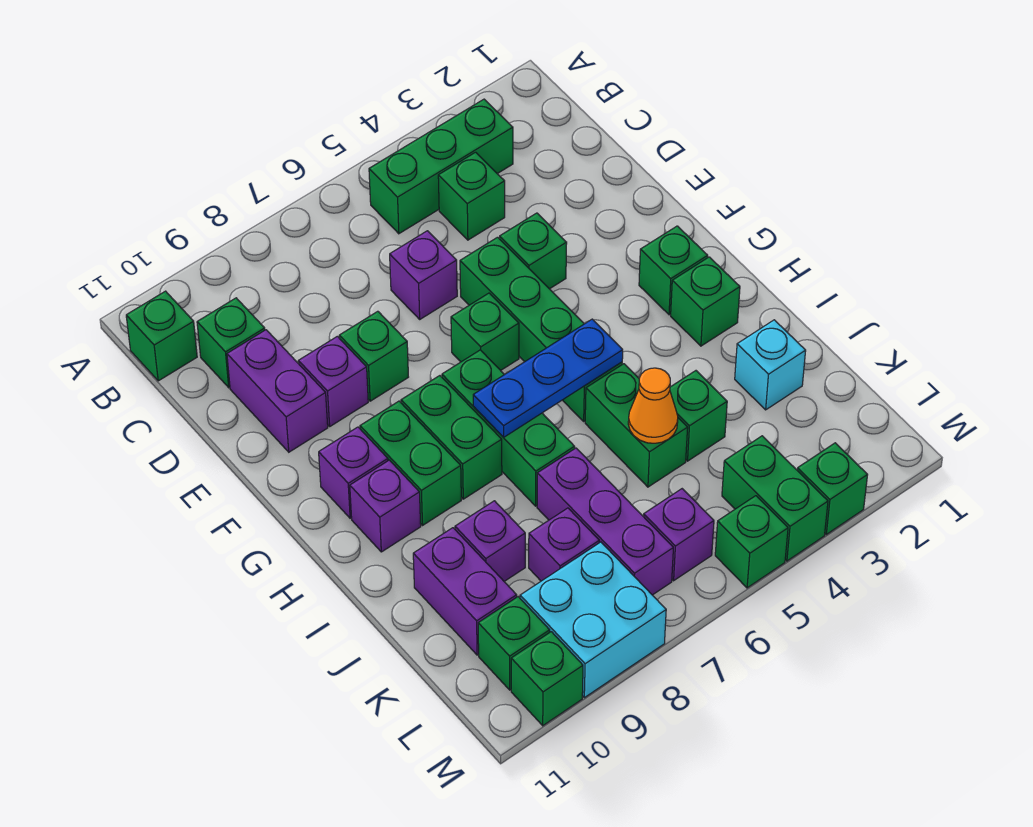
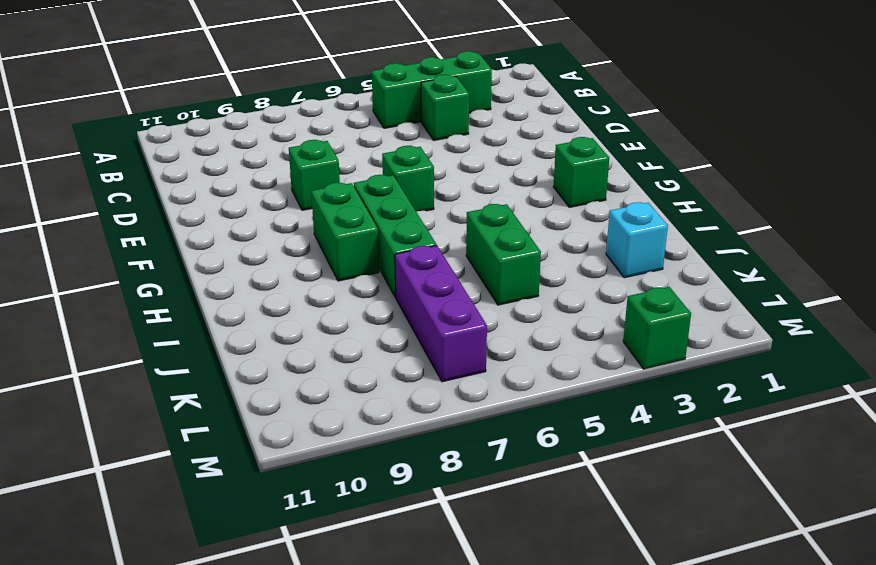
none -> green 1x1 brick [126,291,197,381]
none -> green 1x1 brick [197,298,265,388]
none -> purple 1x1 brick [390,231,457,319]
none -> purple 1x2 brick [227,330,328,452]

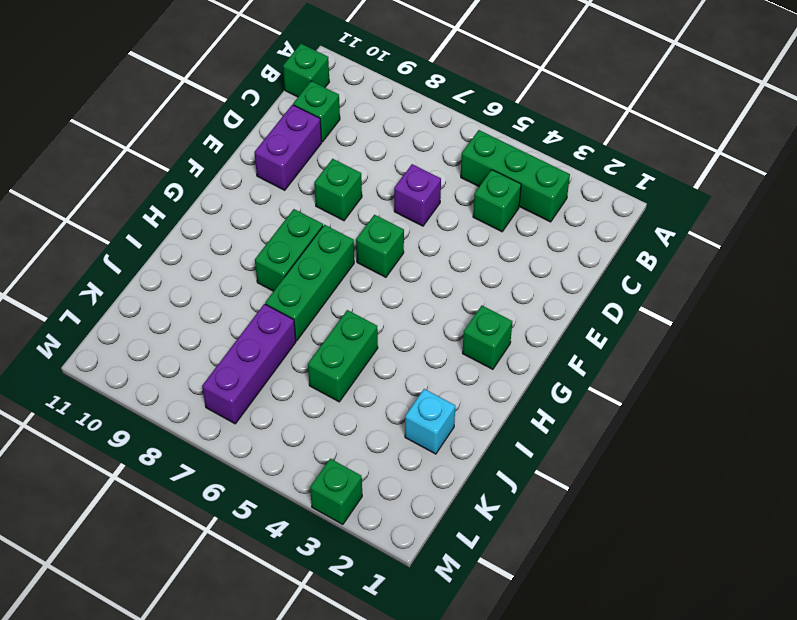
none -> green 1x1 brick [500,213,567,289]
none -> green 1x4 brick [460,237,622,421]
none -> purple 1x1 brick [298,336,368,426]
none -> green 1x2 brick [360,401,461,525]

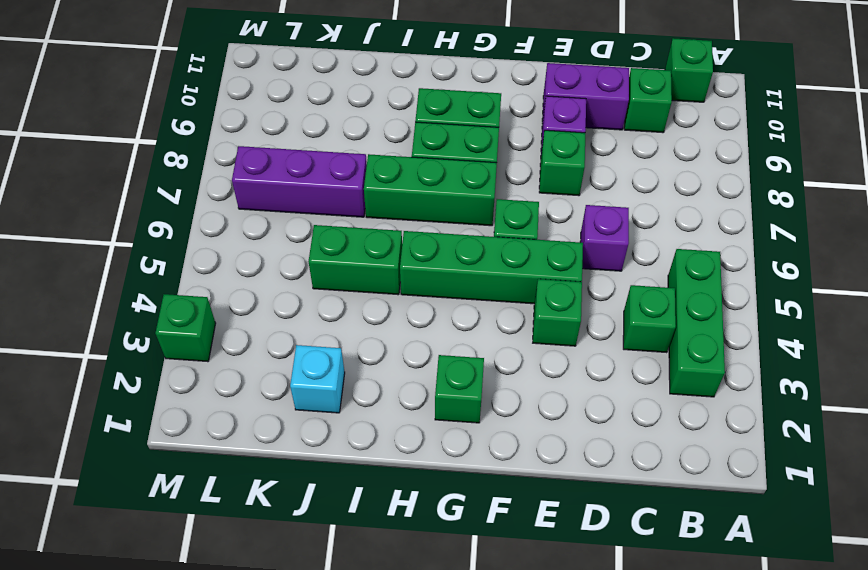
none -> purple 1x1 brick [319,427,388,518]
none -> green 1x1 brick [671,257,740,346]
none -> purple 1x1 brick [350,460,421,552]
none -> green 1x1 brick [670,371,727,461]

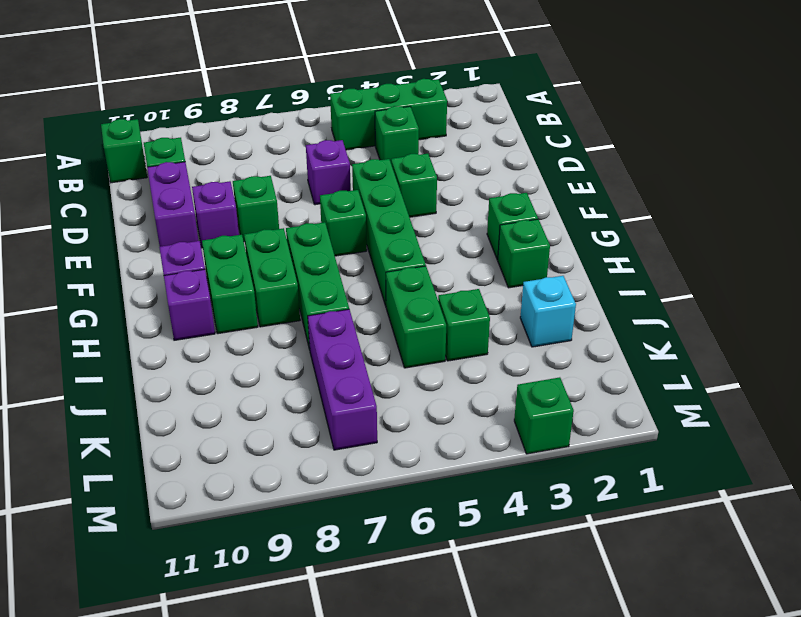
none -> purple 1x1 brick [455,501,525,581]
none -> purple 1x2 brick [413,528,517,655]
none -> purple 1x1 brick [529,508,599,581]
none -> green 1x2 brick [722,436,828,561]

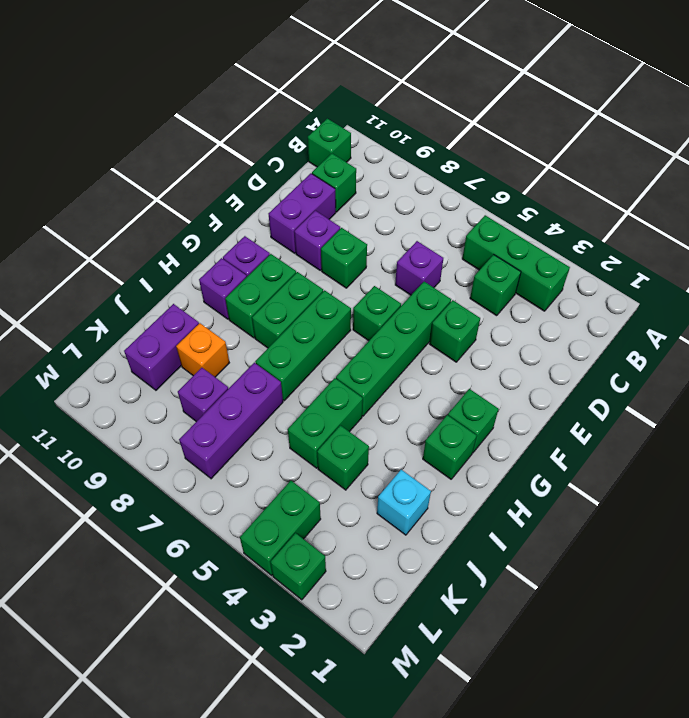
orange 1x1 brick [176,323,229,377] -> purple 1x1 brick [455,501,525,581]
none -> purple 1x1 brick [644,489,714,581]
none -> cyan 2x2 brick [520,542,666,698]
none -> green 1x1 brick [478,597,550,690]
none -> green 1x1 brick [715,496,788,588]

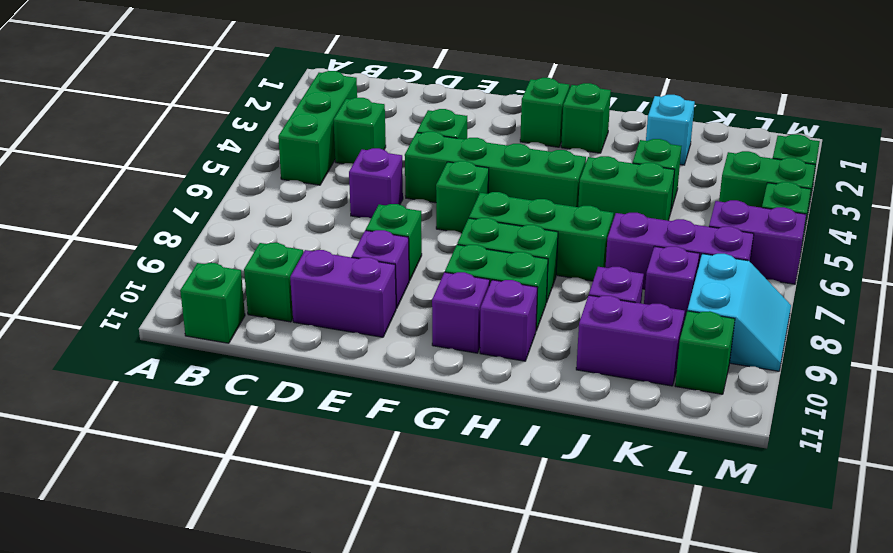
purple 1x2 brick [709,200,806,284] -> purple 1x1 brick [644,489,714,581]
cyan 2x2 slope [687,254,791,371] -> cyan 2x2 brick [520,542,666,698]
none -> green 1x1 brick [511,632,583,726]
none -> blue 1x3 plate [473,319,623,437]
none -> orange 1x1 cone [628,368,678,443]

